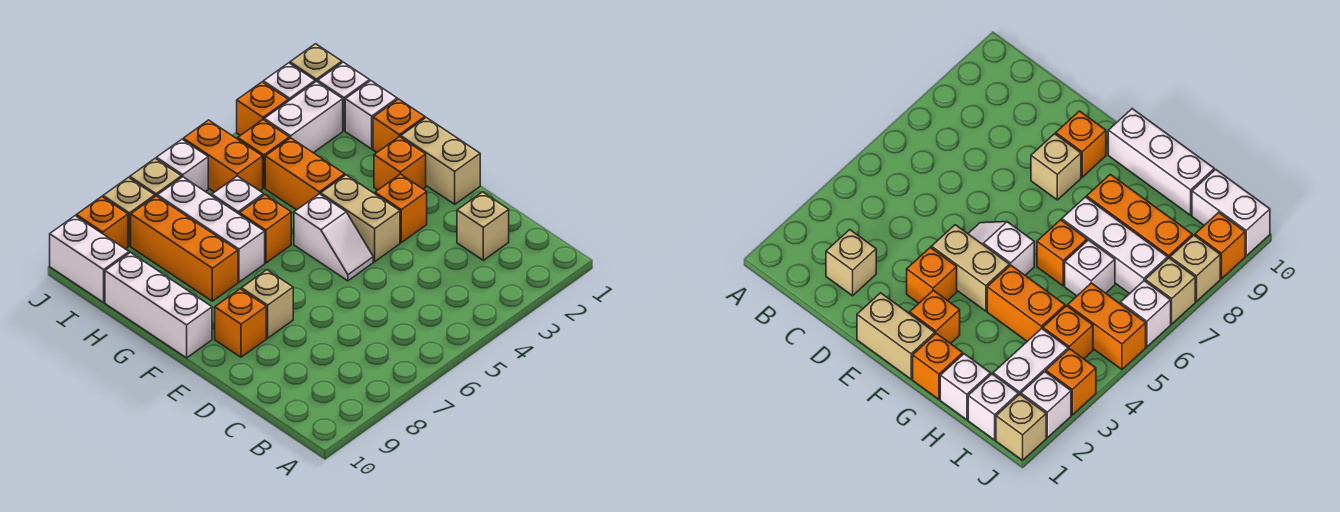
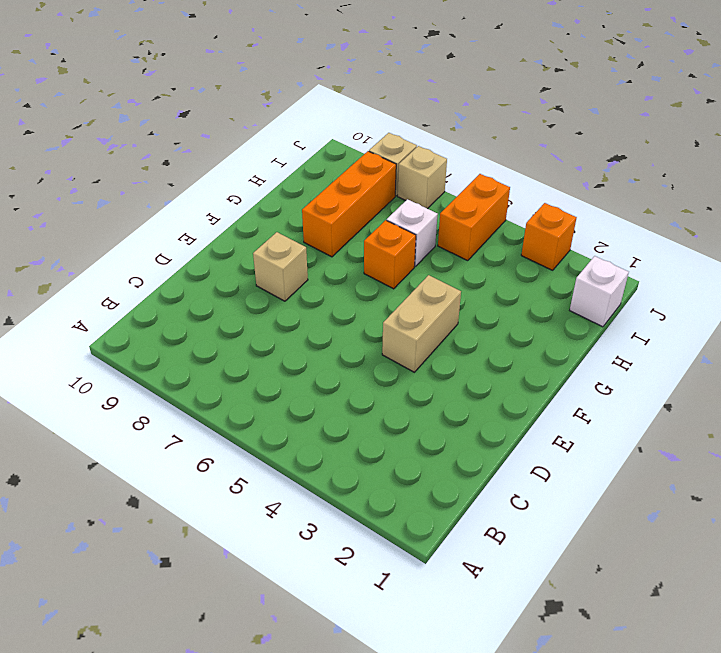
none -> tan 1x1 brick [457,192,509,260]
none -> tan 1x2 brick [401,118,480,204]
none -> orange 1x1 brick [375,174,427,242]

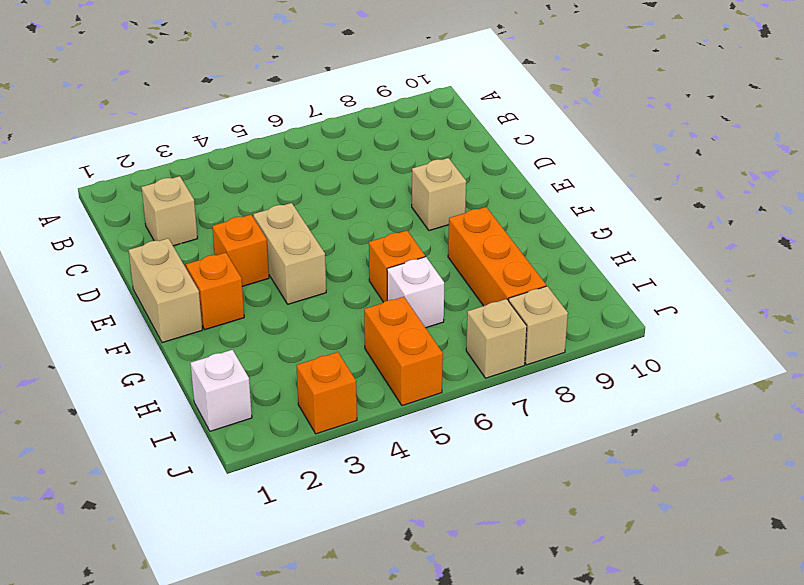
none -> white 1x2 slope [294,194,373,281]
none -> orange 1x1 brick [215,289,266,357]
none -> white 1x3 brick [105,253,212,358]

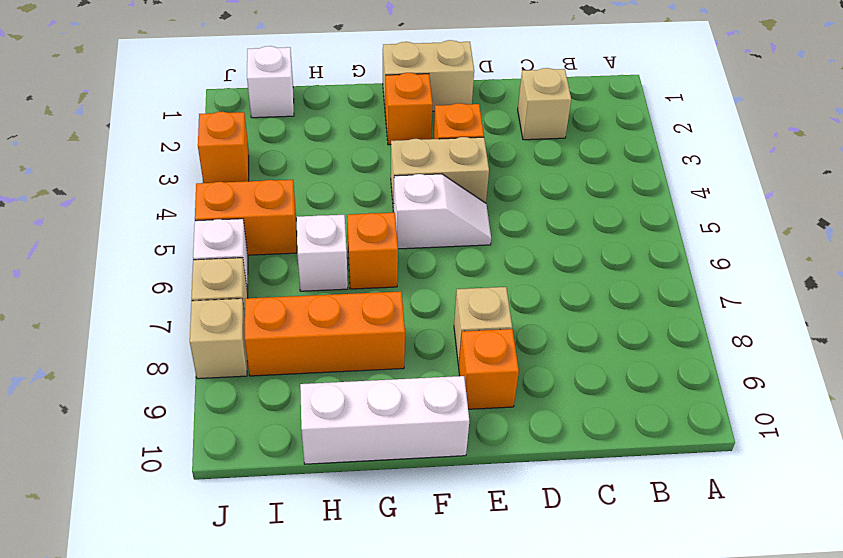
none -> orange 1x1 brick [373,99,425,152]
none -> orange 1x2 brick [265,138,345,210]
none -> white 1x3 brick [157,177,265,282]

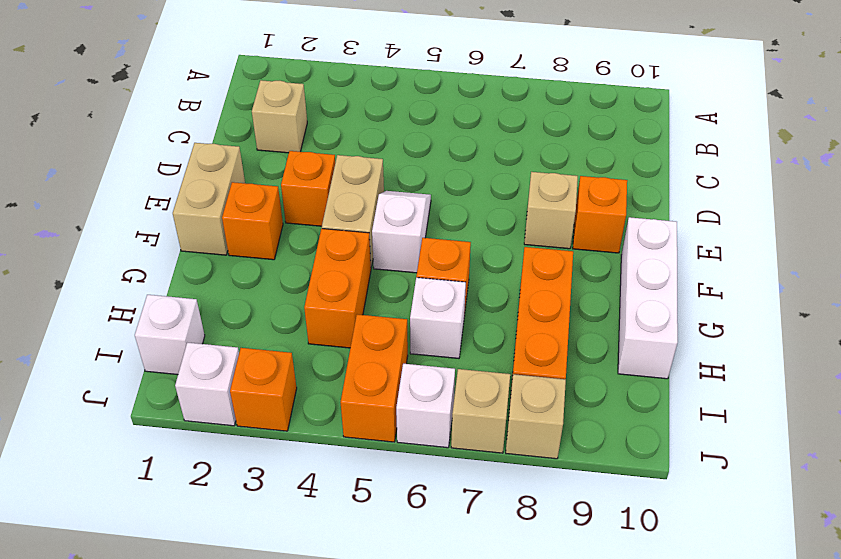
none -> orange 1x1 brick [373,99,425,152]
none -> white 1x3 brick [157,177,265,282]
none -> white 1x1 brick [345,81,397,149]

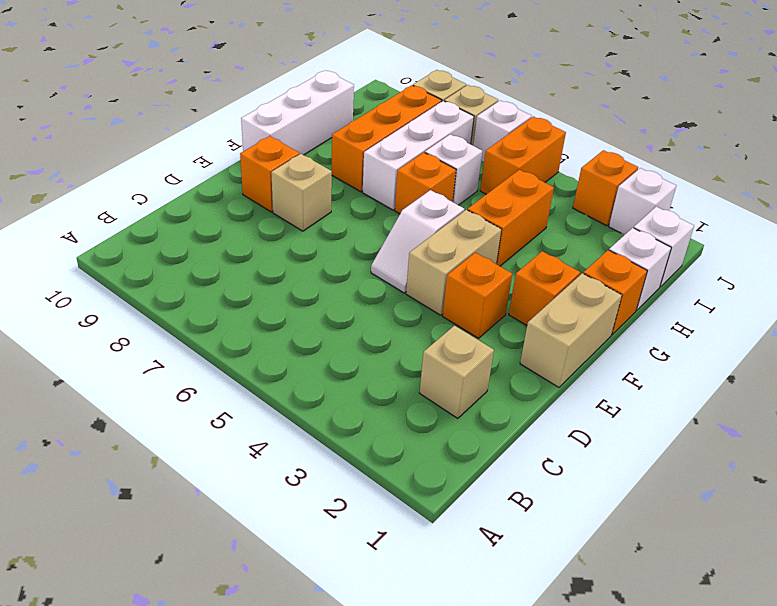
none -> white 1x2 brick [264,81,343,153]
none -> orange 1x1 brick [238,120,289,188]
none -> white 1x2 brick [50,216,129,302]

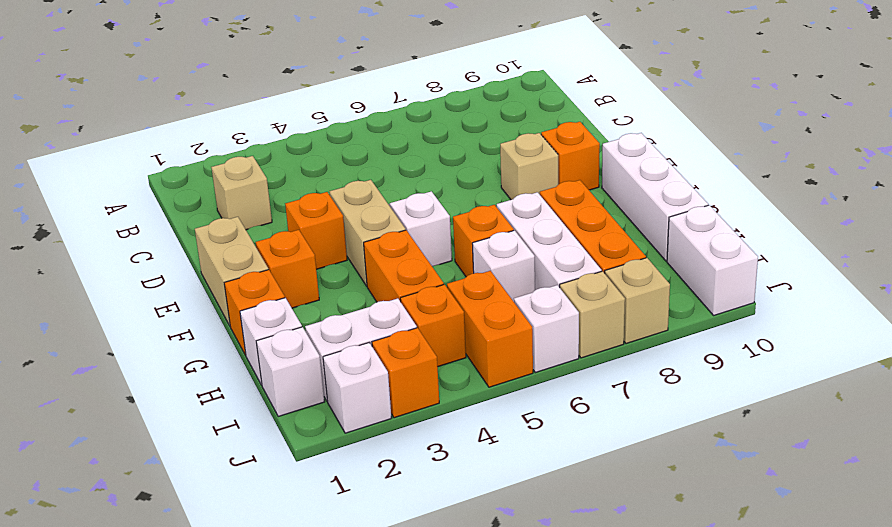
none -> tan 1x1 brick [290,44,342,82]
none -> orange 1x1 brick [76,197,128,249]

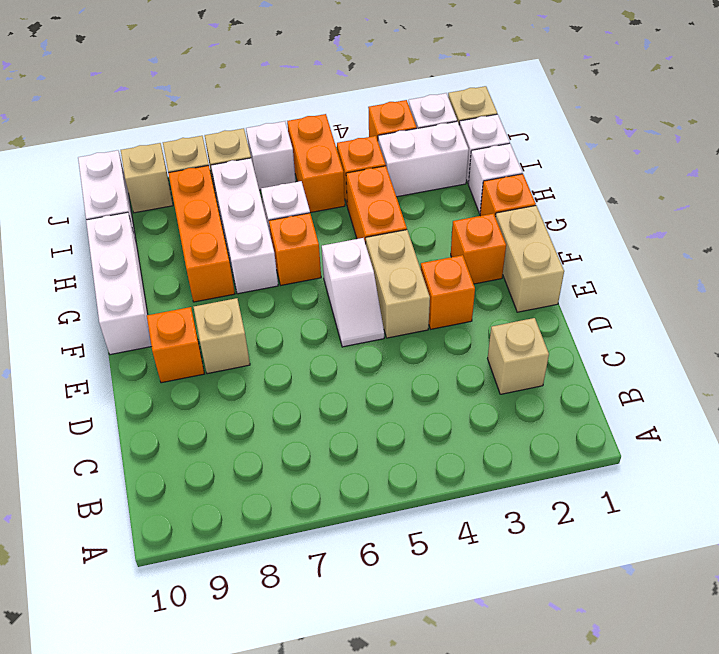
tan 1x1 brick [121,143,173,213] -> orange 1x1 brick [76,197,128,249]

